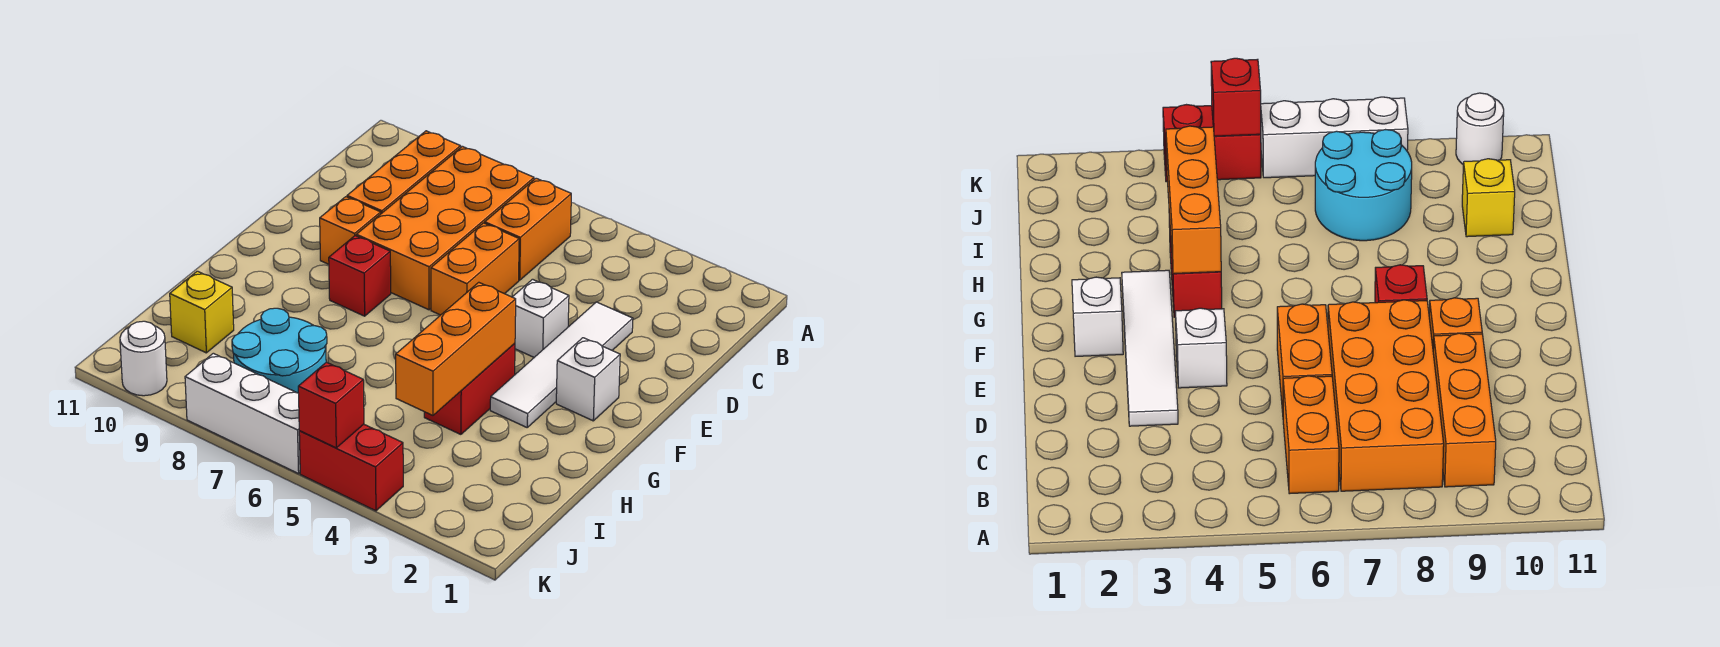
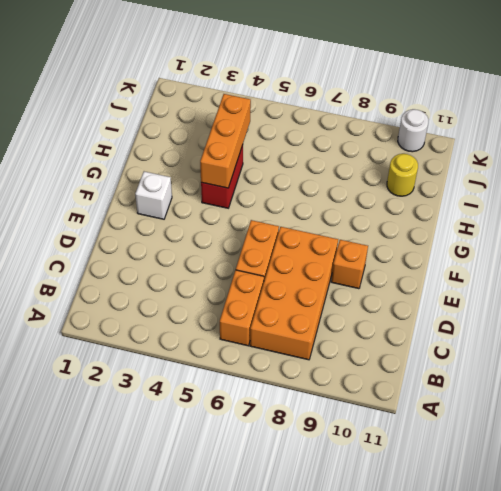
yellow 1x1 round brick [387,154,418,196] -> yellow 1x1 brick [170,271,234,353]
none -> orange 1x3 brick [347,131,461,214]
none -> white 1x4 tile [490,302,633,427]
none -> white 1x1 brick [513,279,569,357]

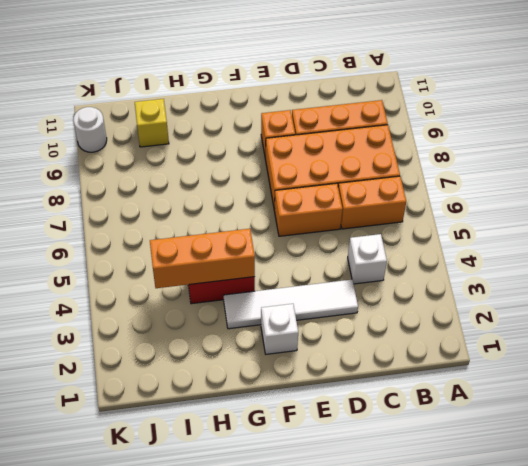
white 1x1 brick [348,234,387,284] -> white 1x1 brick moved to [513,279,569,357]
none -> red 1x1 brick [329,236,391,316]
none -> cyan 2x2 round brick [232,308,327,393]
none -> red 1x2 brick [299,424,403,511]

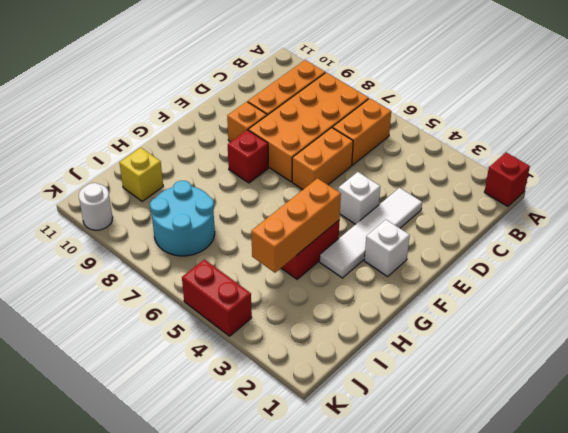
red 1x1 brick [485,152,530,206] -> red 1x1 brick moved to [298,362,364,448]
none -> white 1x3 brick [185,353,300,474]

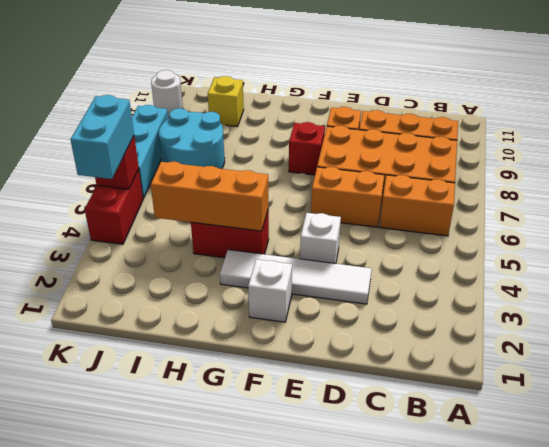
cyan 1x2 brick [71,95,134,179] -> none
cyan 1x3 brick [132,105,168,198] -> white 1x3 brick [185,353,300,474]

